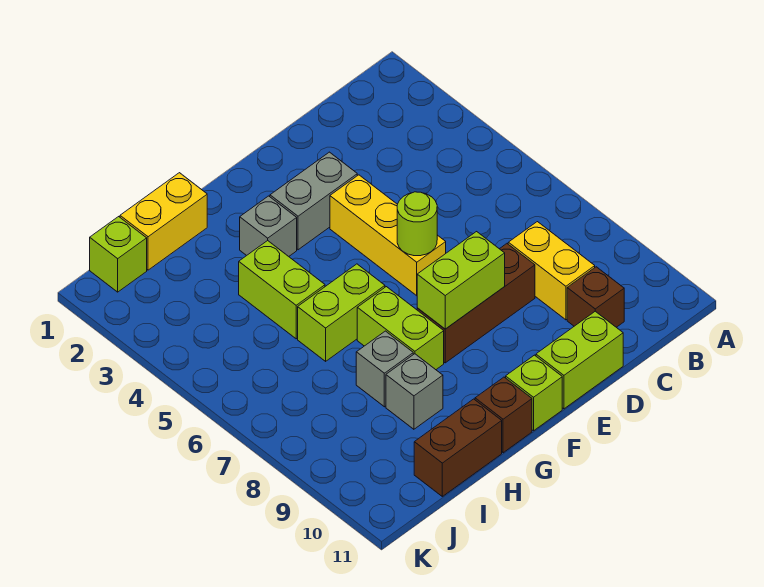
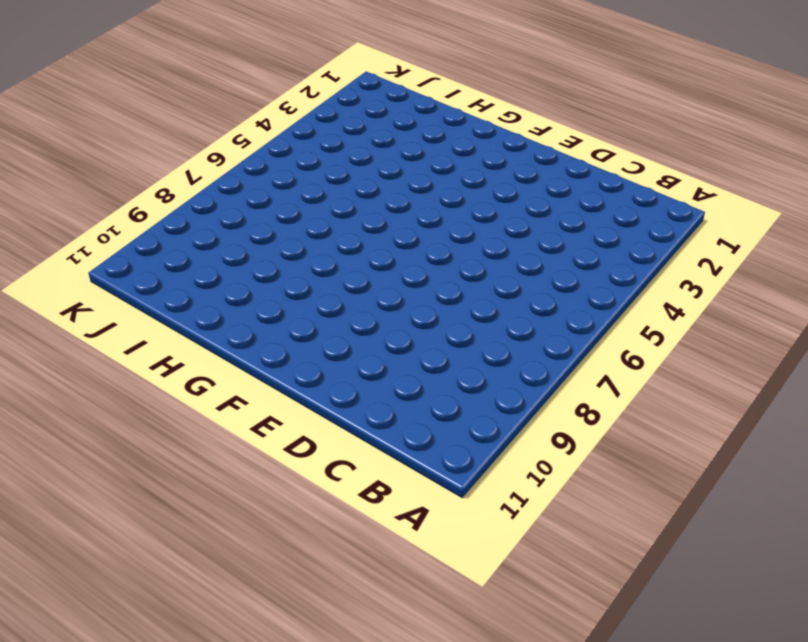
none -> yellow 1x2 brick [508,222,595,320]
none -> brown 1x1 brick [567,267,624,327]
none -> brown 1x3 brick [417,244,535,363]

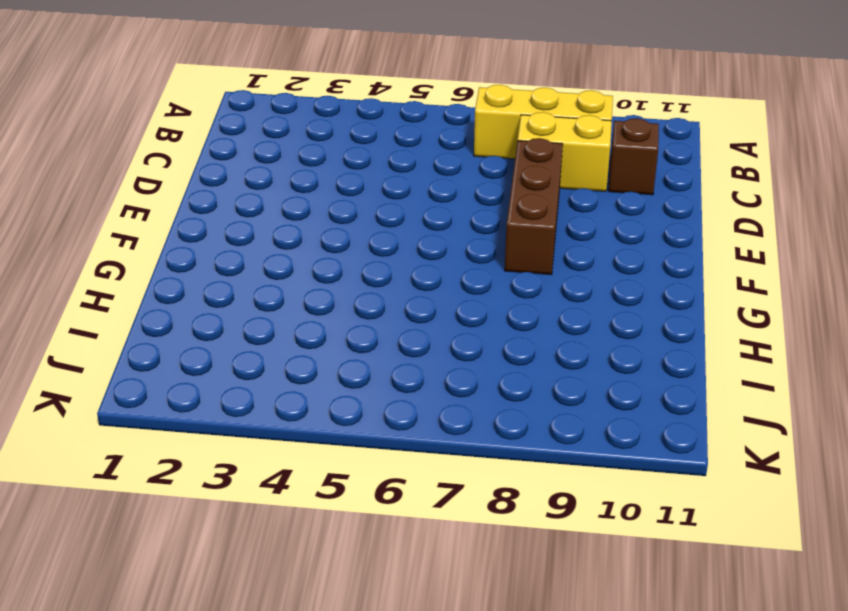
yellow 1x3 brick [474,85,613,159] -> yellow 1x3 brick moved to [330,175,446,296]
none -> lime 1x2 brick [536,311,623,409]
none -> grey 1x2 brick [270,152,357,250]
none -> lime 1x1 brick [506,355,562,431]

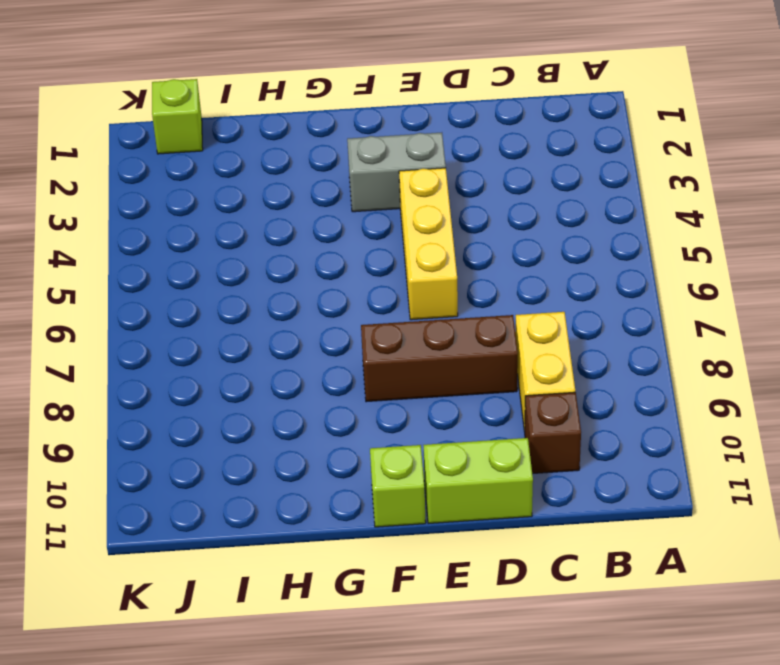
none -> grey 1x1 brick [240,196,297,256]
none -> lime 1x2 brick [298,264,385,361]
none -> lime 1x2 brick [357,287,444,370]

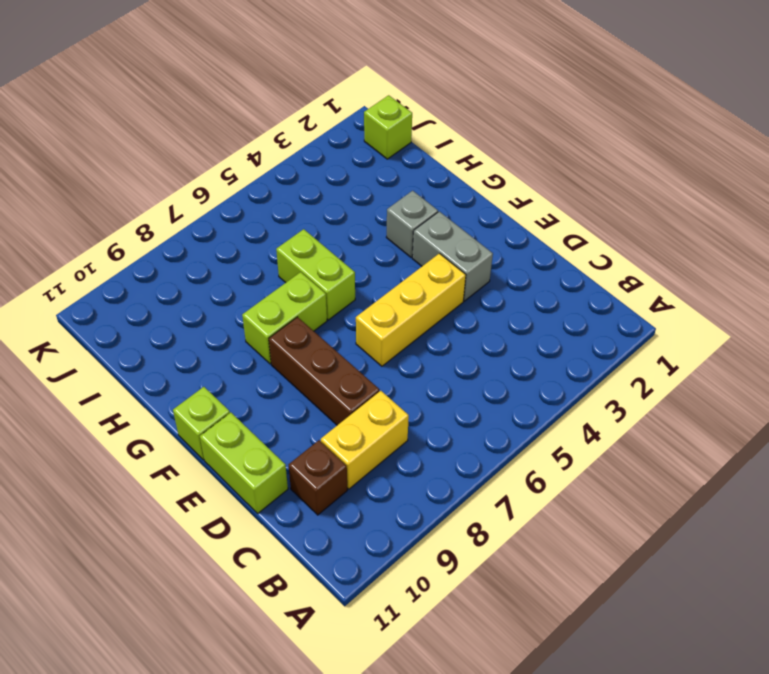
none -> brown 1x1 brick [475,377,532,453]
none -> yellow 1x2 brick [120,173,207,270]
none -> lime 1x2 brick [239,241,325,339]

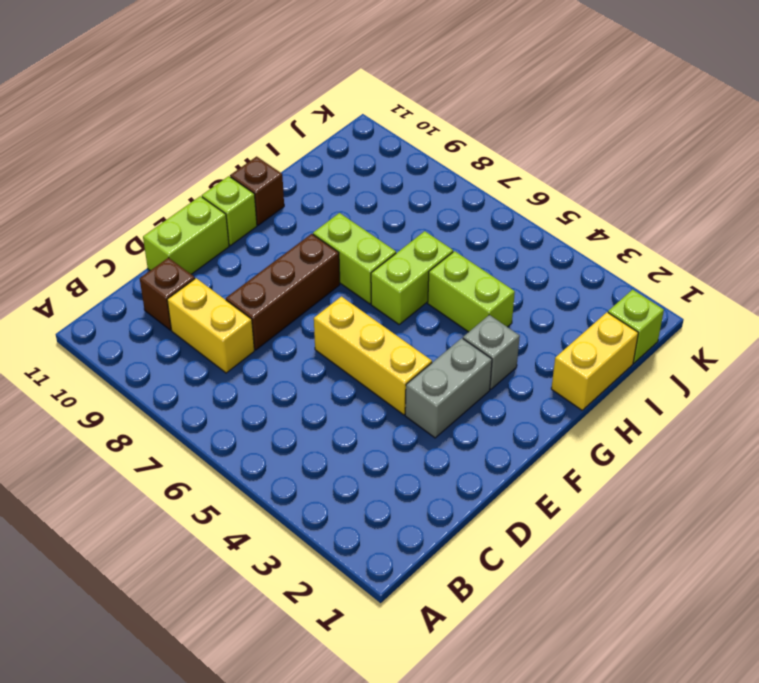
none -> grey 1x1 brick [356,331,413,407]
none -> grey 1x1 brick [386,354,443,429]
none -> brown 1x2 brick [414,399,502,496]

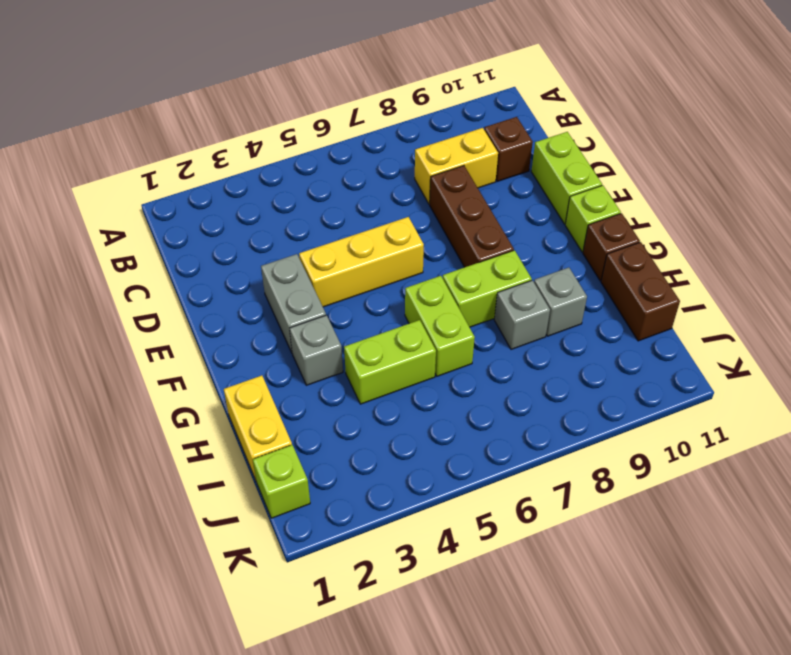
none -> lime 1x1 round brick [397,192,437,256]
none -> lime 1x2 brick [417,232,505,329]

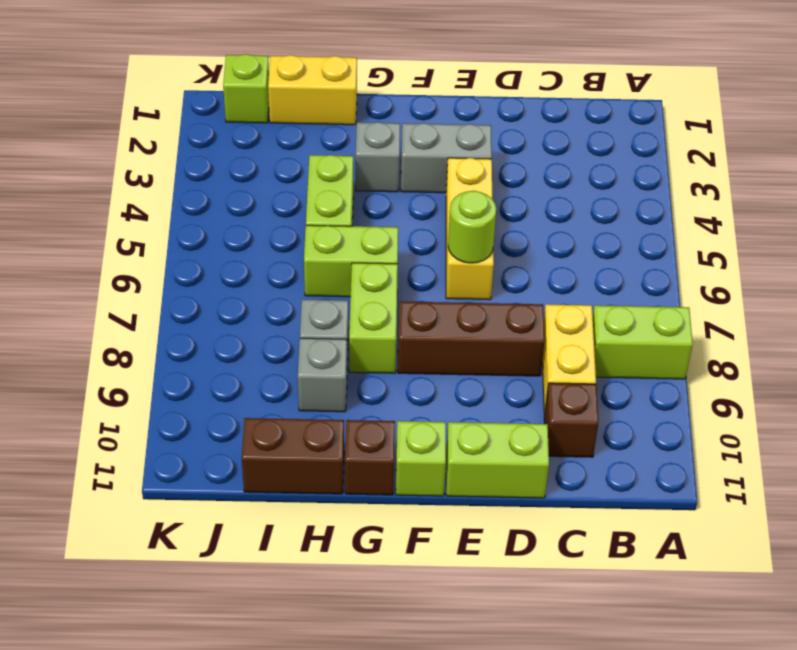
lime 1x2 brick [593,305,693,379] -> lime 1x2 brick moved to [417,232,505,329]

